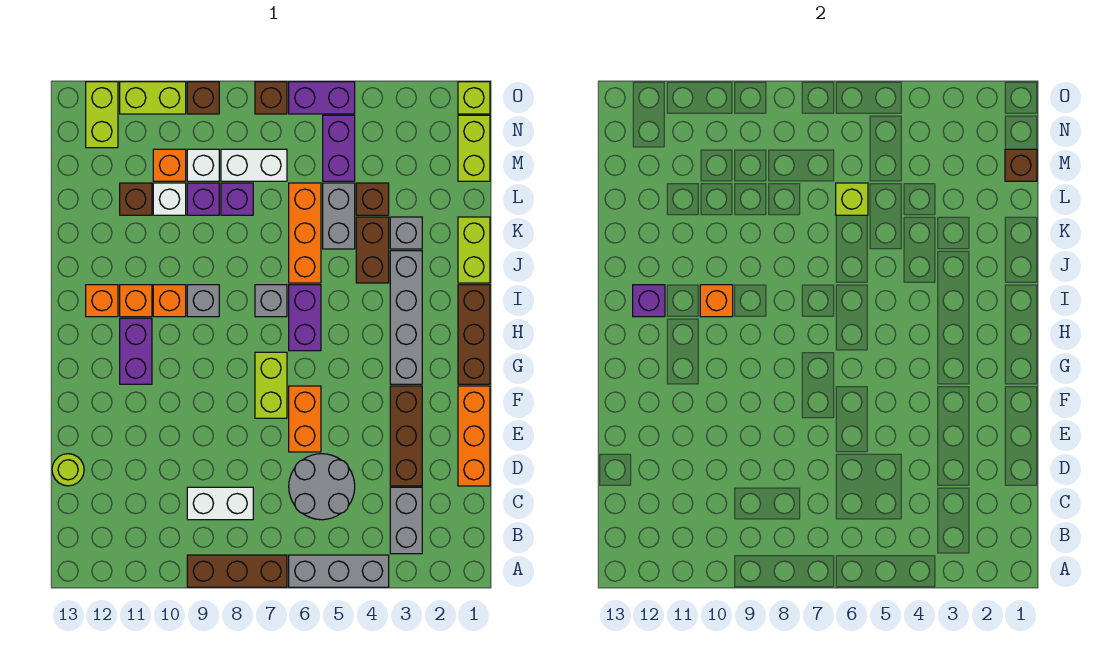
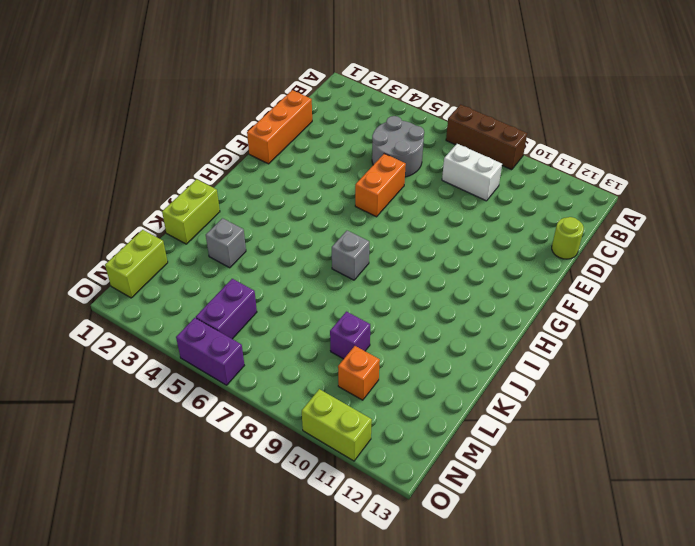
none -> grey 1x3 brick [289,555,389,587]
none -> grey 1x2 brick [390,487,422,554]
none -> brown 1x3 brick [390,386,422,486]
none -> lime 1x2 brick [255,352,287,418]

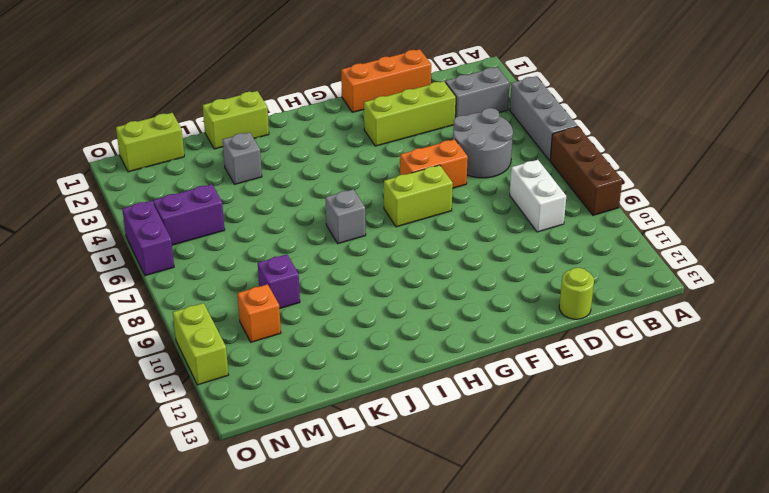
lime 1x3 brick [364,81,456,146] -> brown 1x3 brick [390,386,422,486]
none -> brown 1x3 brick [458,285,490,384]
none -> grey 1x4 brick [390,251,422,384]
none -> purple 1x2 brick [120,318,152,384]
none -> purple 1x2 brick [289,285,321,351]

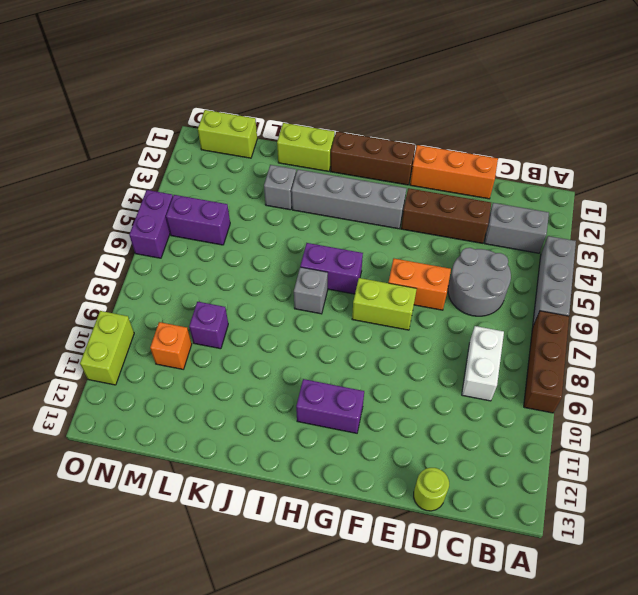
none -> grey 1x1 brick [187,285,219,317]
none -> orange 1x1 brick [153,285,186,317]
none -> orange 1x1 brick [120,285,152,317]
none -> orange 1x1 brick [86,285,118,317]

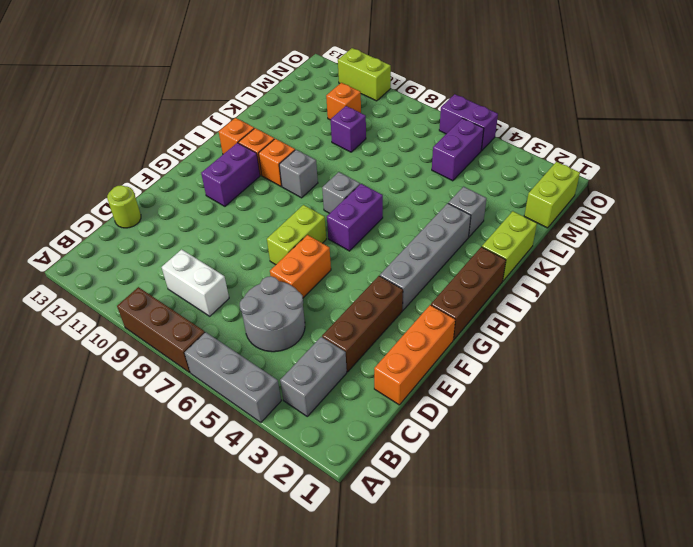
none -> brown 1x2 brick [356,217,389,283]
none -> orange 1x3 brick [289,183,321,283]
none -> grey 1x2 brick [323,183,355,249]
none -> brown 1x1 brick [356,183,389,215]

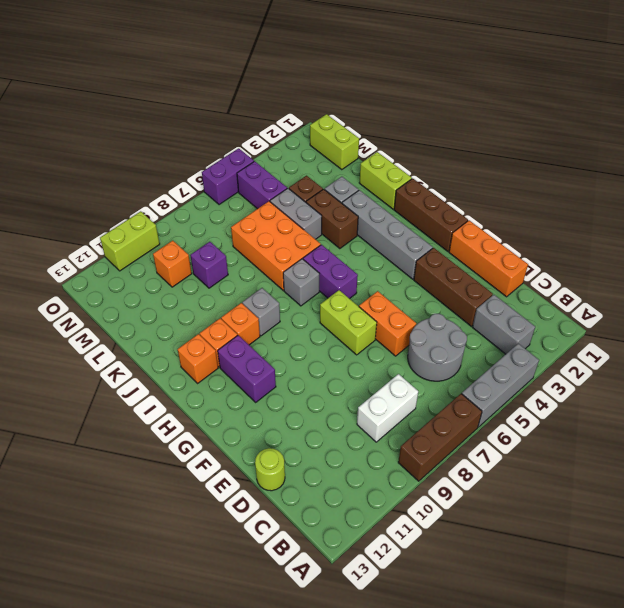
orange 2x3 brick [231,201,321,290] -> orange 1x3 brick [289,183,321,283]
none -> purple 1x1 brick [221,183,253,215]
none -> white 1x1 brick [153,183,186,215]
none -> brown 1x1 brick [120,183,152,215]
none -> white 1x2 brick [221,149,287,181]

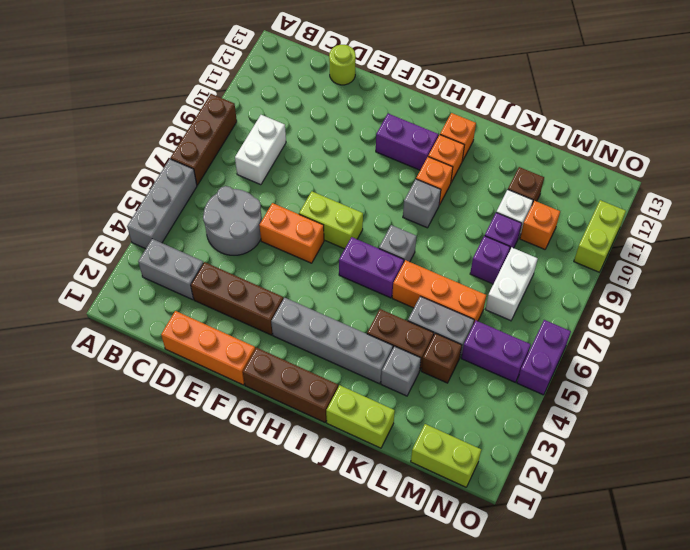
none -> white 1x1 brick [187,149,219,181]
none -> lime 1x2 brick [86,82,118,148]
none -> lime 1x1 brick [458,82,490,114]
none -> brown 1x1 brick [255,82,287,114]

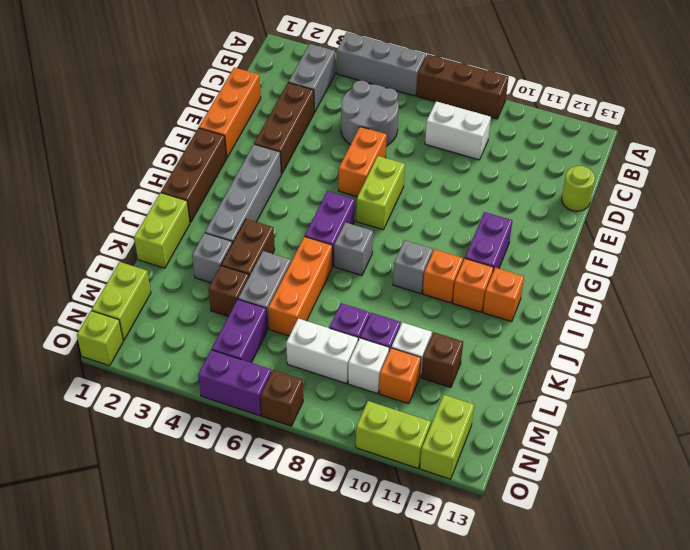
none -> brown 1x1 brick [187,82,219,114]
none -> orange 1x1 brick [700,285,733,317]
none -> purple 1x1 brick [633,285,665,317]
none -> lime 1x1 brick [836,183,868,215]

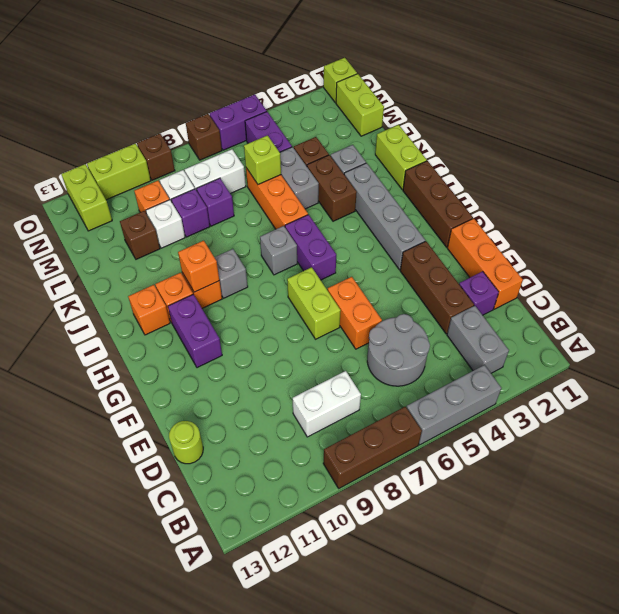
purple 1x1 brick [459,271,499,315] -> purple 1x1 brick moved to [633,285,665,317]
none -> brown 1x1 brick [1005,149,1037,181]

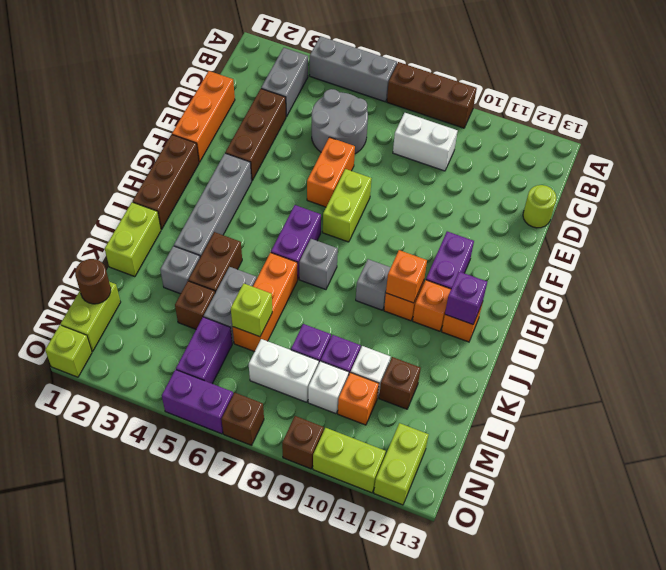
brown 1x1 round brick [75,259,111,304] -> brown 1x1 brick [1005,149,1037,181]

